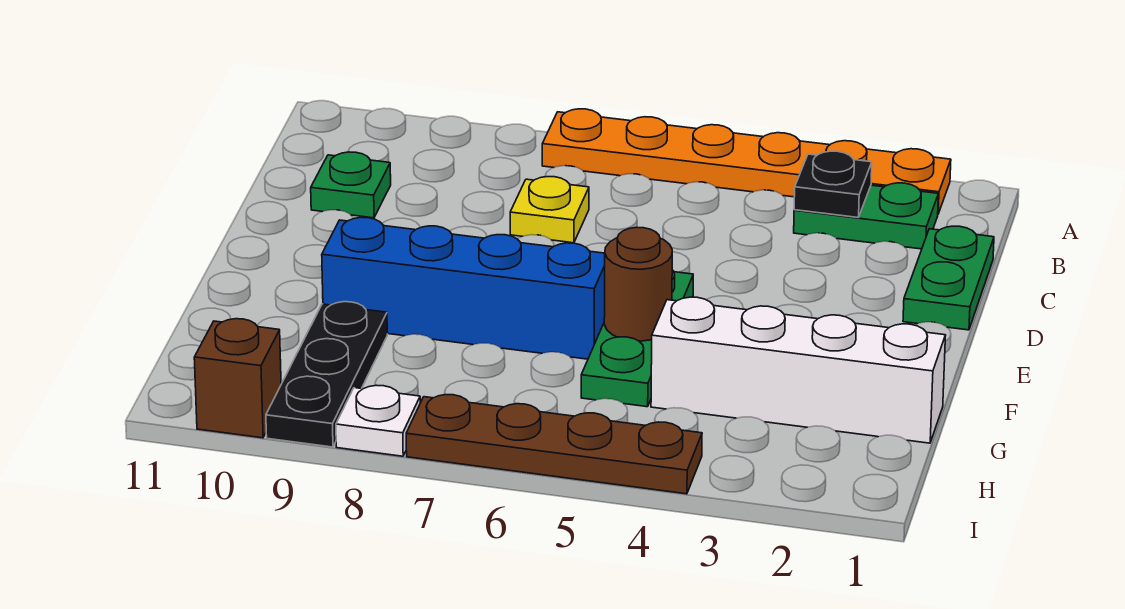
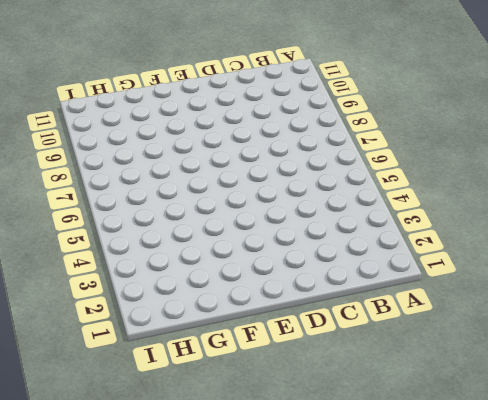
none -> orange 1x6 plate [542,109,951,214]
none -> green 1x2 plate [794,183,938,249]
none -> green 1x2 plate [903,226,994,330]

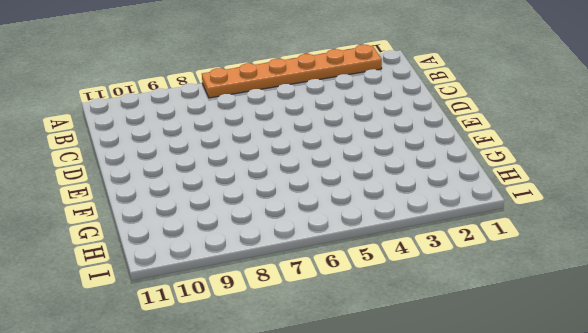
none -> green 1x2 plate [794,183,938,249]
none -> green 1x2 plate [903,226,994,330]
none -> yellow 1x1 plate [510,177,589,243]

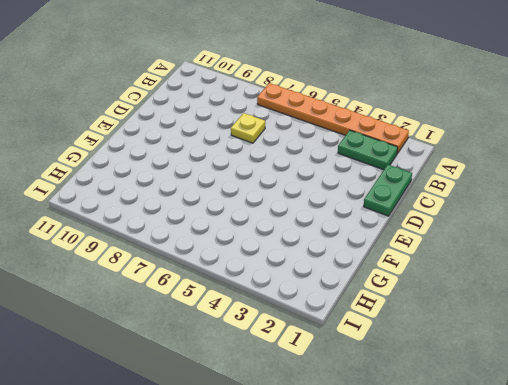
none -> green 1x1 plate [311,152,391,218]
none -> green 1x3 plate [581,270,693,407]
none -> blue 1x4 brick [322,217,605,359]

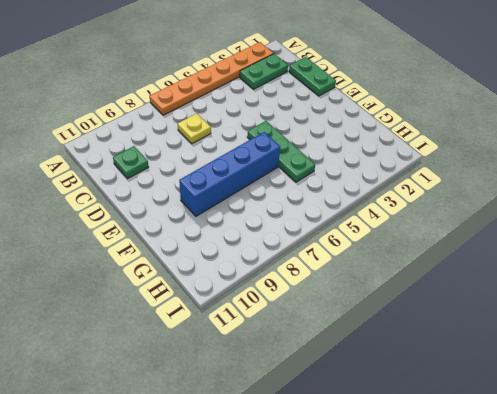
none -> white 1x4 brick [651,297,946,443]
none -> black 1x3 plate [266,302,387,447]
none -> brown 1x4 plate [406,395,702,494]

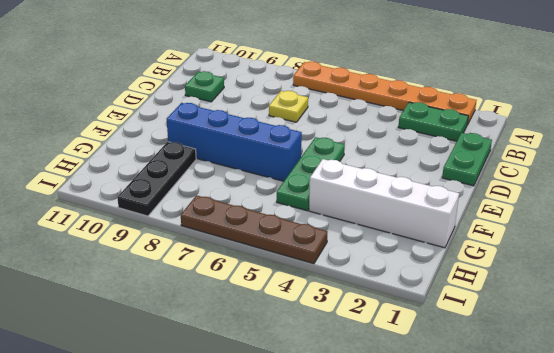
none -> white 1x1 plate [336,385,420,456]
none -> brown 1x1 brick [194,319,281,438]
none -> black 1x1 plate [794,151,872,217]

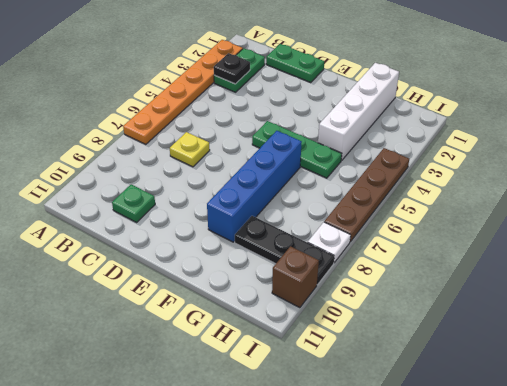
none -> brown 1x1 round brick [604,227,672,341]

